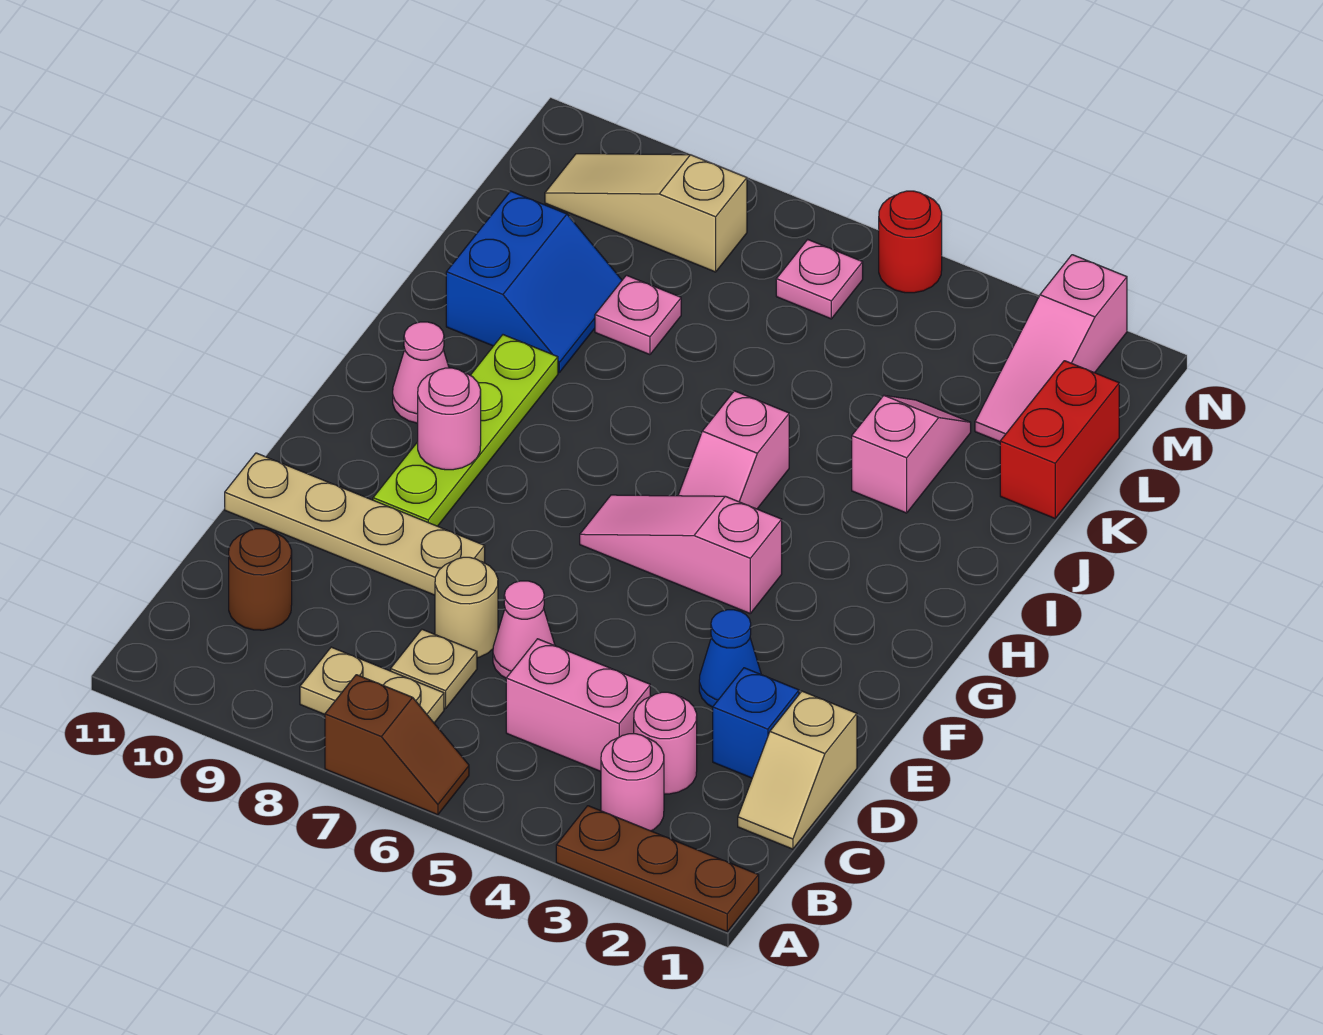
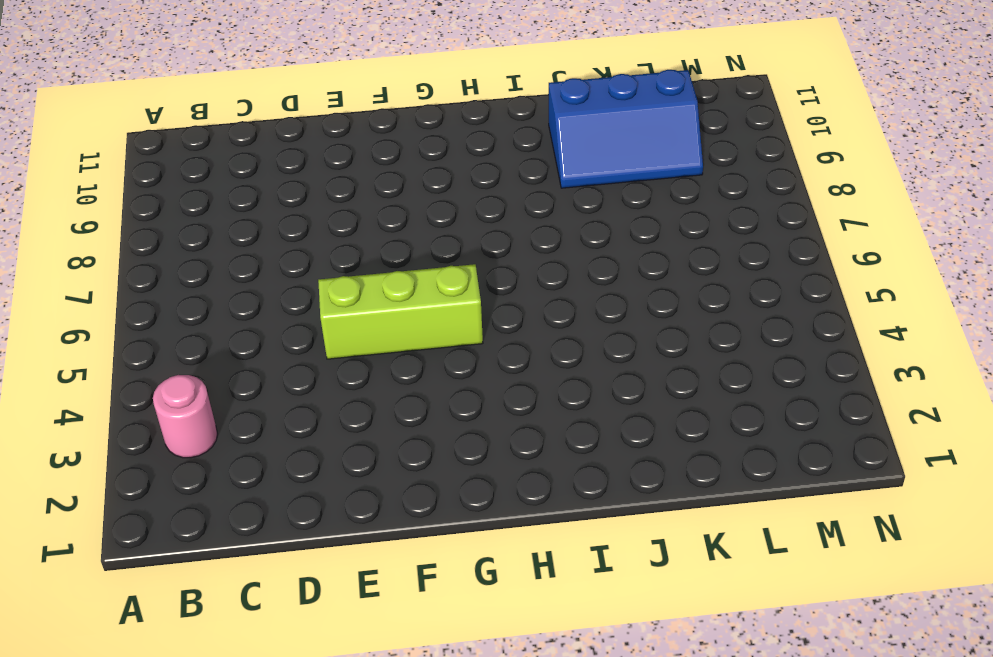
lime 1x3 brick [318,264,483,359] -> pink 1x3 slope [580,495,782,613]
blue 2x3 slope [549,70,703,188] -> blue 2x2 slope [446,191,622,372]
none -> brown 1x3 plate [556,806,759,932]
none -> brown 1x2 slope [325,675,469,815]
none -> tan 1x2 plate [300,647,444,723]

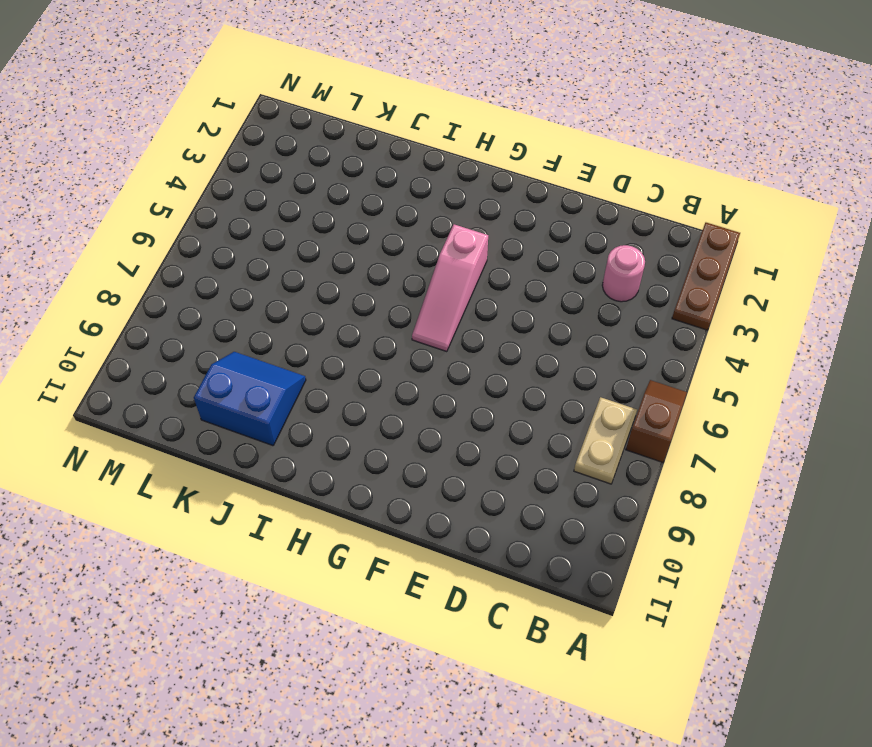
none -> pink 1x1 round brick [601,734,664,831]
none -> tan 1x2 slope [738,691,857,849]
none -> pink 1x2 brick [506,639,650,772]

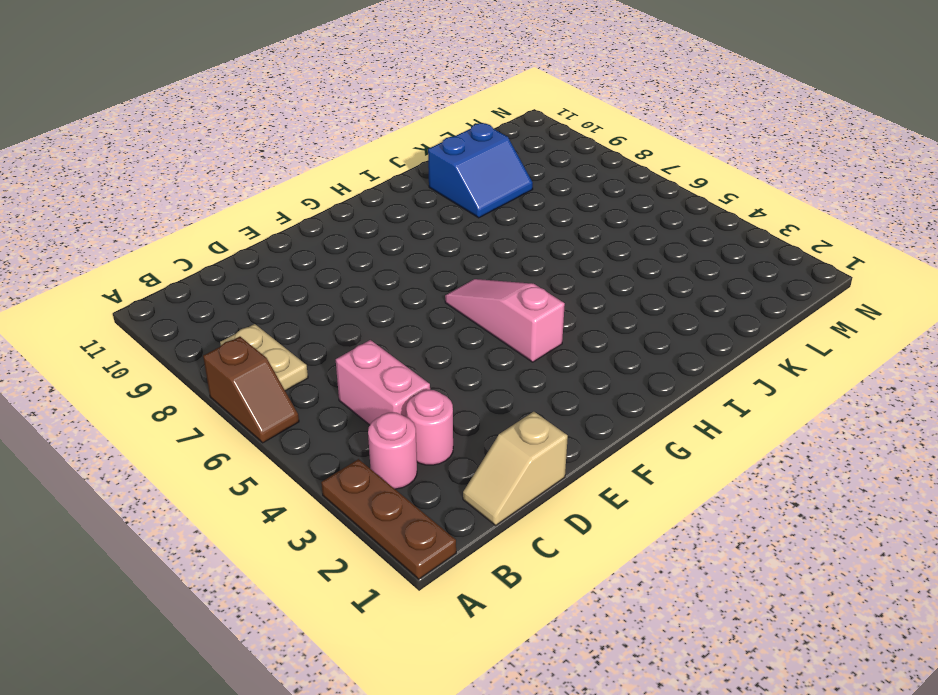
none -> tan 1x1 plate [391,629,477,709]
none -> brown 1x1 round brick [229,529,292,630]
none -> blue 1x1 brick [713,668,799,778]

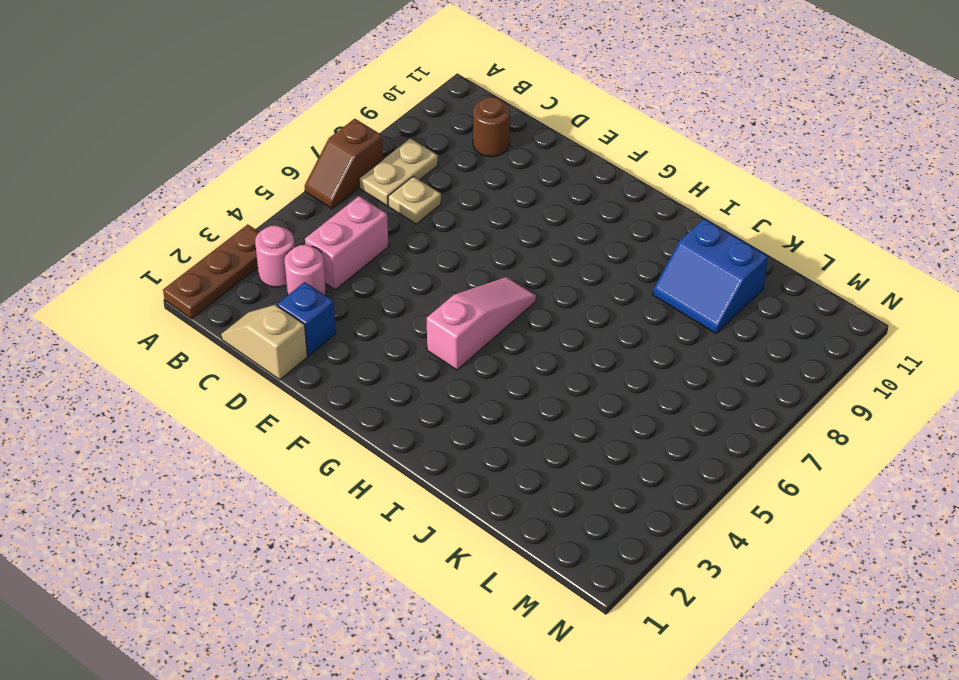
none -> pink 1x1 cone [493,581,555,678]
none -> tan 1x1 round brick [435,557,498,658]
none -> blue 1x1 cone [699,610,761,707]

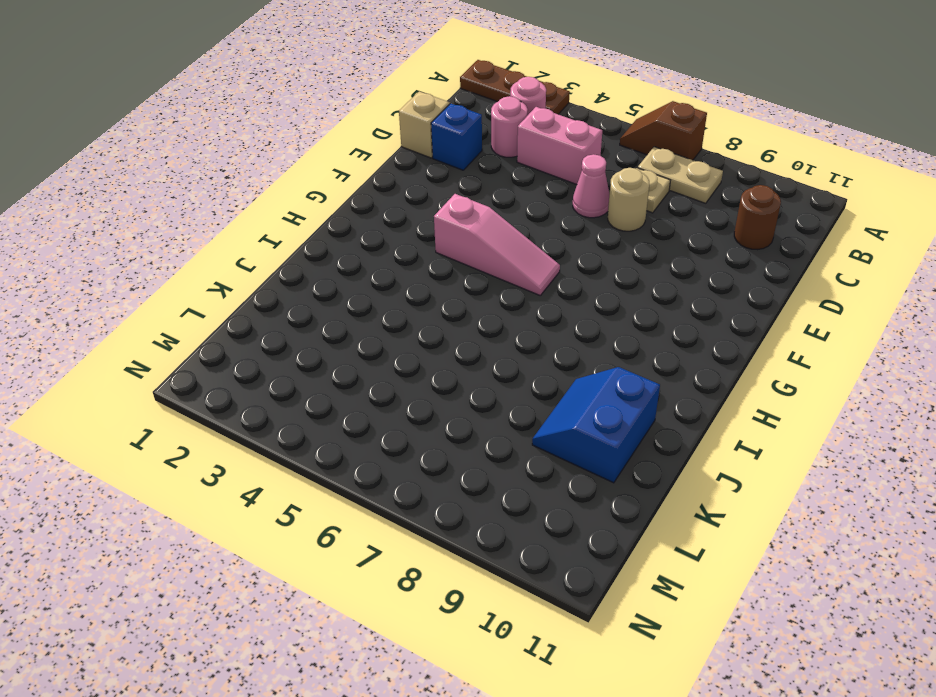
none -> blue 1x1 cone [699,610,761,707]
none -> tan 1x4 plate [225,453,485,595]
none -> lime 1x4 plate [373,335,558,526]

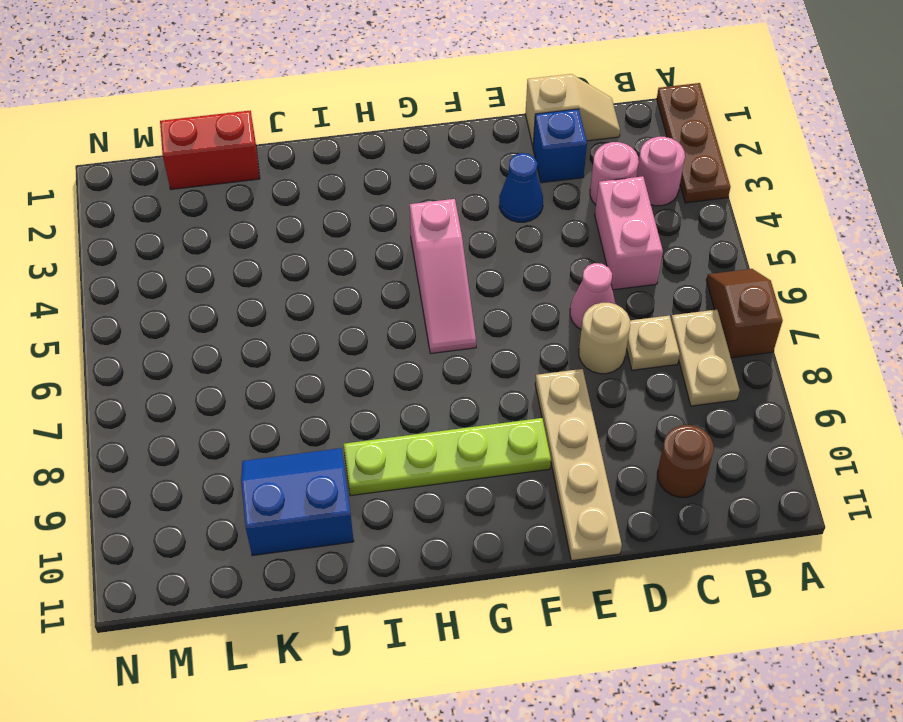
none -> pink 1x2 slope [678,391,789,509]
none -> pink 1x1 cone [393,322,449,423]
none -> pink 1x2 slope [852,395,971,513]

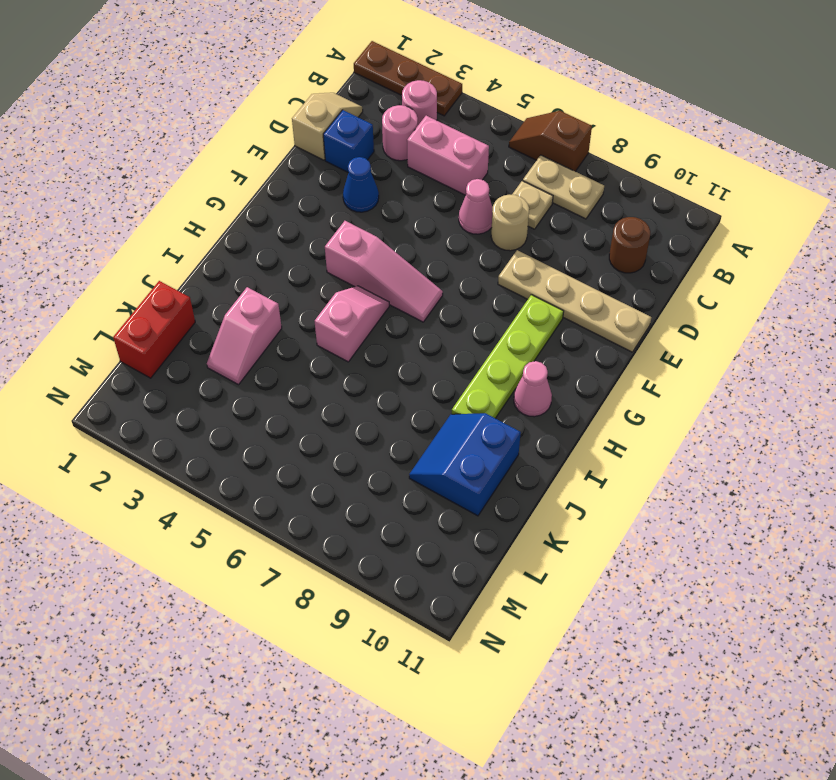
none -> pink 1x1 plate [595,275,681,355]
none -> pink 1x3 slope [975,255,1127,442]
none -> pink 1x1 plate [776,240,863,319]

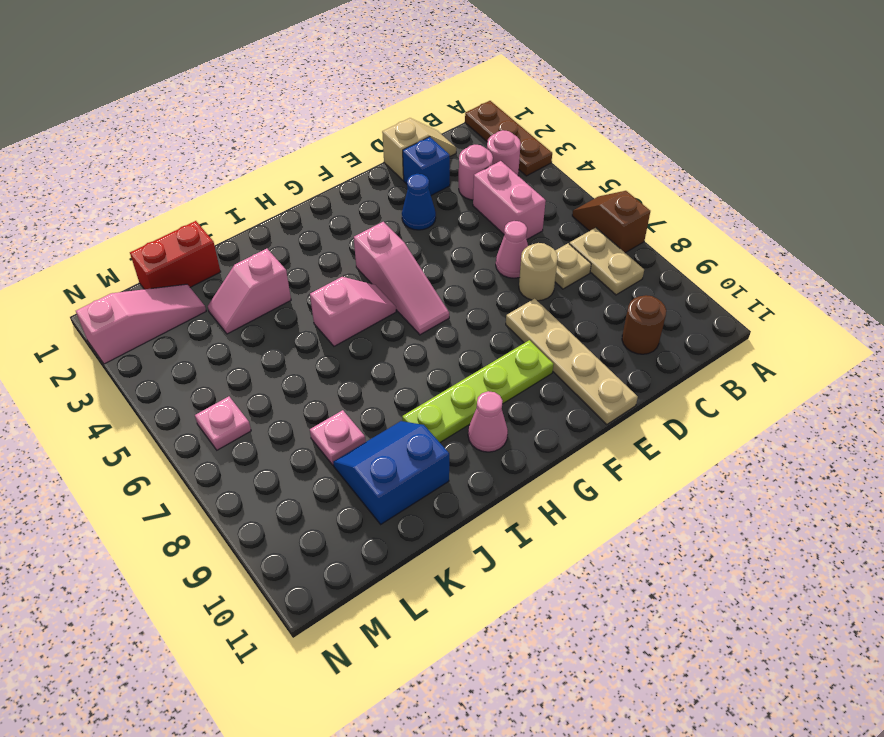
none -> tan 1x3 slope [545,154,747,272]
none -> red 1x1 round brick [879,191,942,293]
none -> pink 1x1 round brick [418,368,481,470]

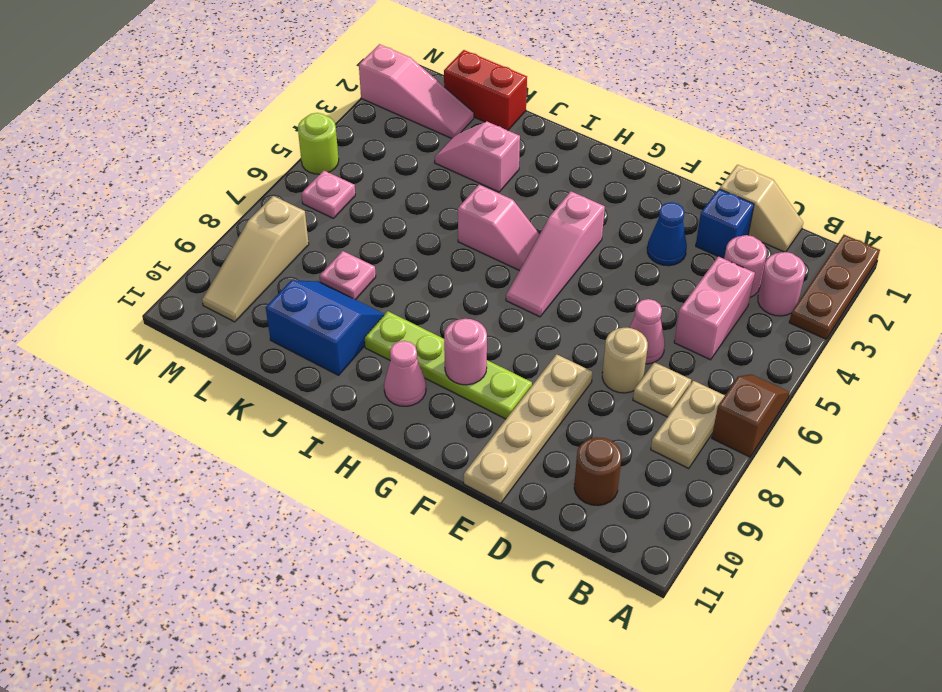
lime 1x1 round brick [298,113,339,174] -> red 1x1 round brick [879,191,942,293]

